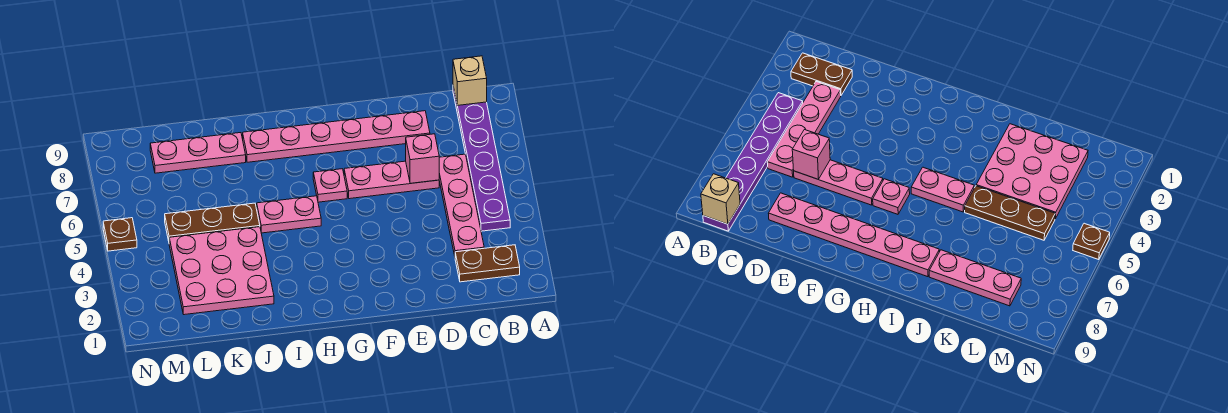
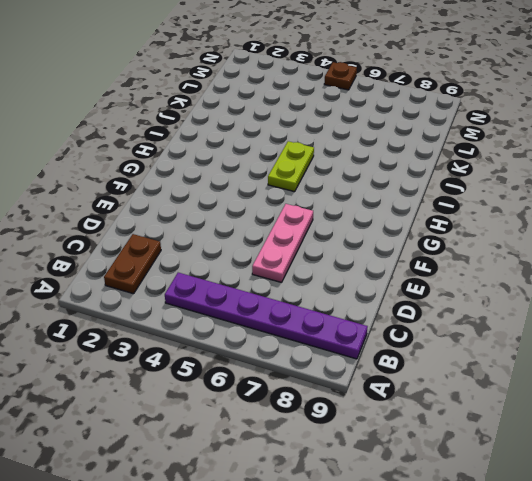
lime 1x2 plate [268,141,314,192] -> pink 1x2 plate [257,196,321,233]
none -> pink 1x4 plate [439,154,484,256]
none -> pink 1x6 plate [243,111,430,162]
none -> pink 1x1 plate [313,169,347,202]

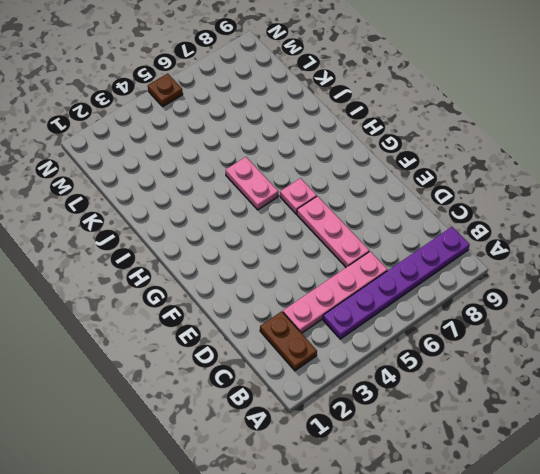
none -> pink 1x6 plate [243,111,430,162]
none -> pink 3x3 plate [169,227,274,315]
none -> brown 1x3 plate [165,203,260,241]

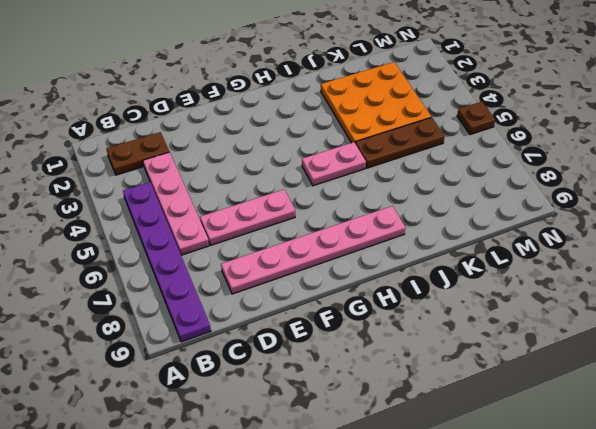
orange 3x3 plate [321,62,431,143] -> pink 3x3 plate [169,227,274,315]
none -> pink 1x1 plate [313,169,347,202]
none -> pink 1x3 plate [150,133,246,173]
none -> tan 1x1 brick [453,56,487,106]

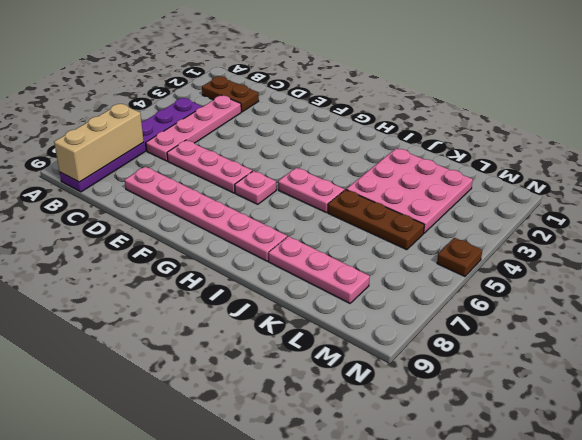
tan 1x3 brick [54,104,144,182] -> tan 1x1 brick [453,56,487,106]
none -> pink 1x1 brick [406,134,439,183]

